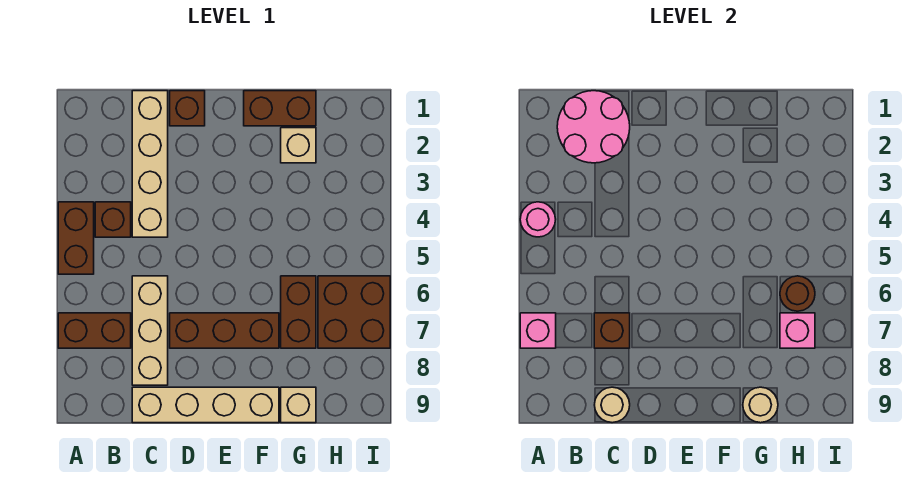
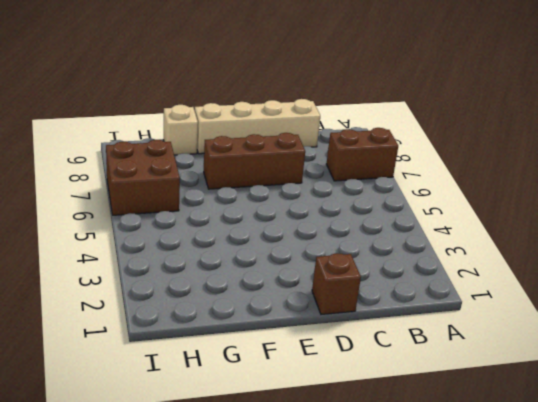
none -> brown 1x2 brick [58,202,94,274]
none -> brown 1x1 brick [95,202,131,237]
none -> tan 1x4 brick [132,91,168,237]

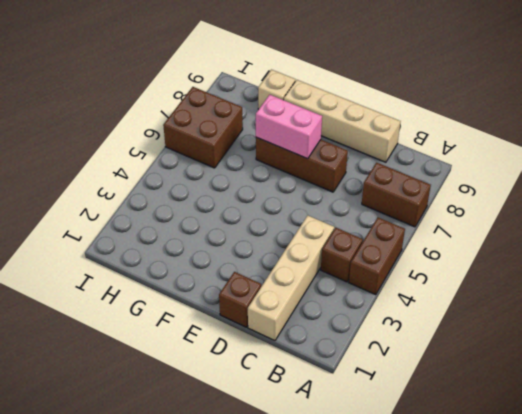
pink 1x2 brick [256,95,322,159] -> none
none -> tan 1x3 brick [132,276,168,385]
none -> brown 1x2 brick [244,91,316,126]
none -> tan 1x1 brick [281,128,316,163]

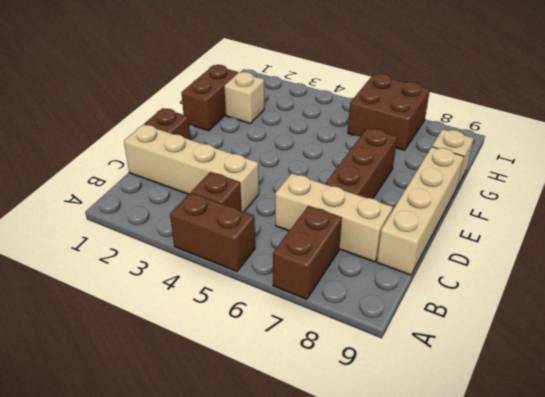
none -> brown 1x2 brick [281,276,316,348]
none -> pink 1x1 round brick [520,202,556,237]
none -> pink 1x1 brick [520,313,556,348]

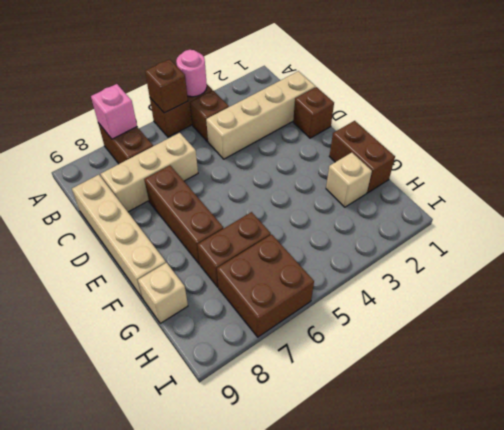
brown 1x1 brick [145,59,188,113] -> brown 1x1 brick moved to [594,313,630,348]
none -> pink 2x2 round brick [557,91,630,163]
none -> tan 1x1 round brick [595,387,630,423]
none -> tan 1x1 round brick [743,387,778,423]

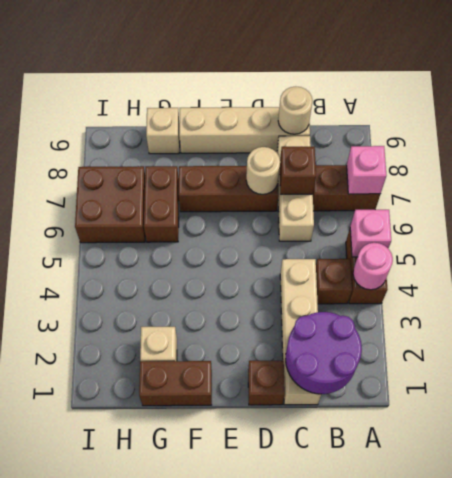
pink 1x1 brick [350,209,391,257] -> pink 1x1 brick moved to [780,313,815,348]
purple 2x2 round brick [285,312,362,394] -> pink 2x2 round brick [557,91,630,163]
tan 1x1 round brick [246,147,280,194] -> tan 1x1 round brick moved to [743,387,778,423]
none -> brown 1x1 round brick [780,276,815,311]

